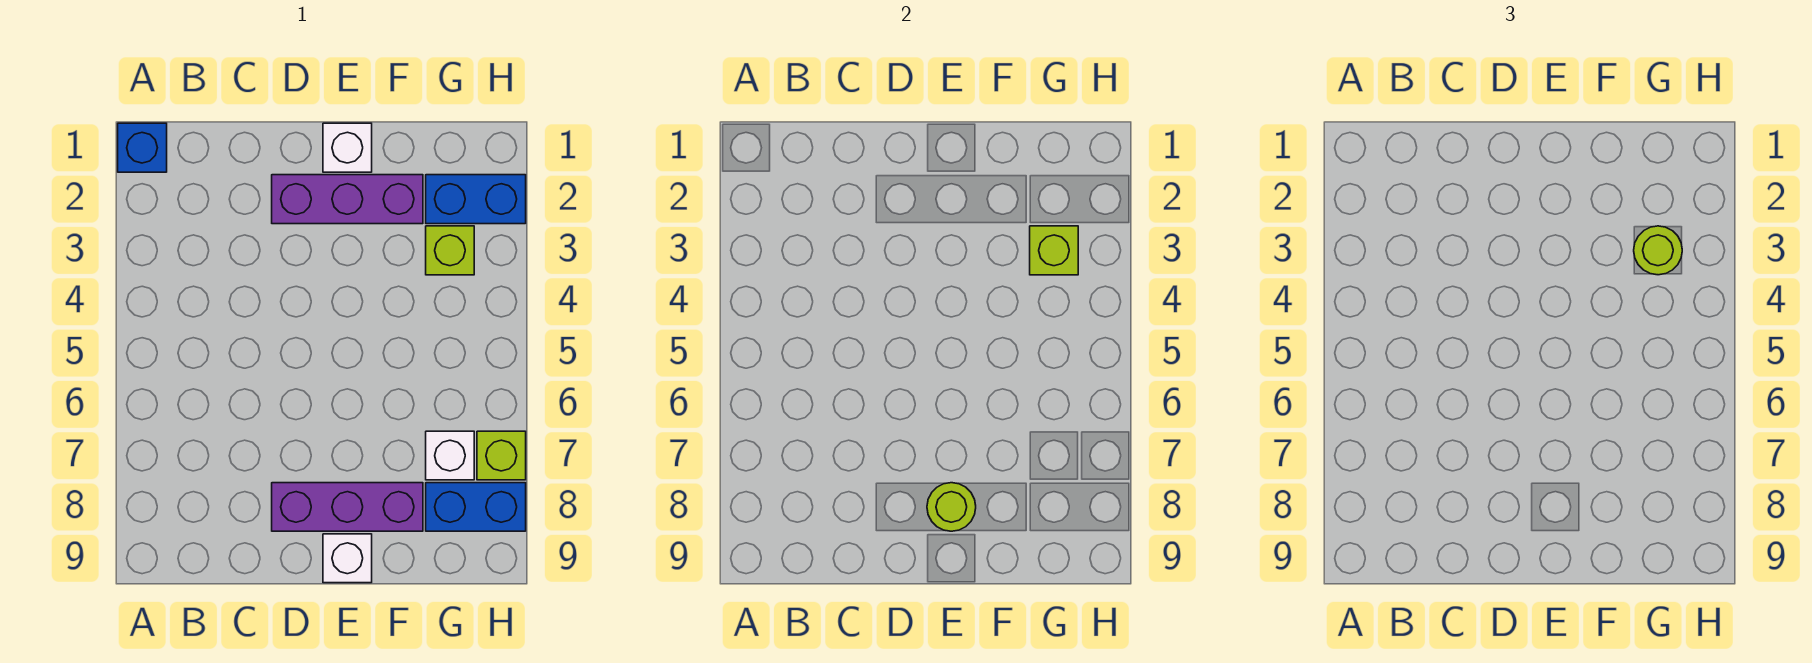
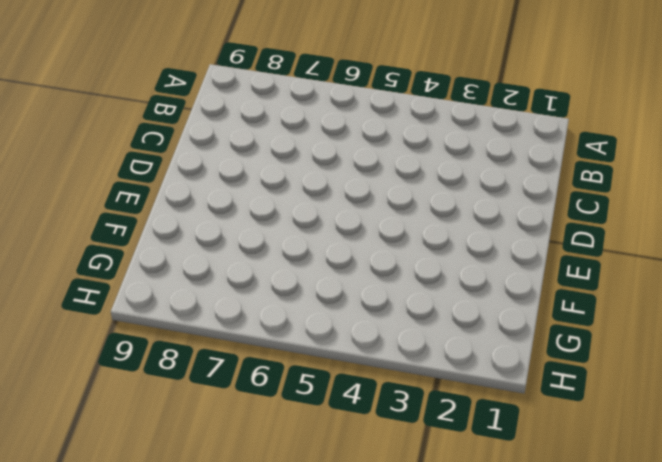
none -> blue 1x1 brick [118,123,167,172]
none -> purple 1x3 brick [272,175,423,224]
none -> purple 1x3 brick [272,483,423,531]

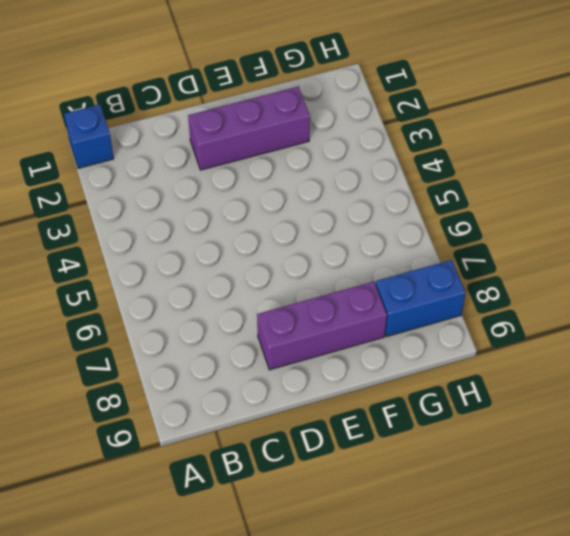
none -> white 1x1 brick [323,123,372,172]
none -> white 1x1 brick [323,534,372,583]
none -> blue 1x2 brick [426,175,526,224]

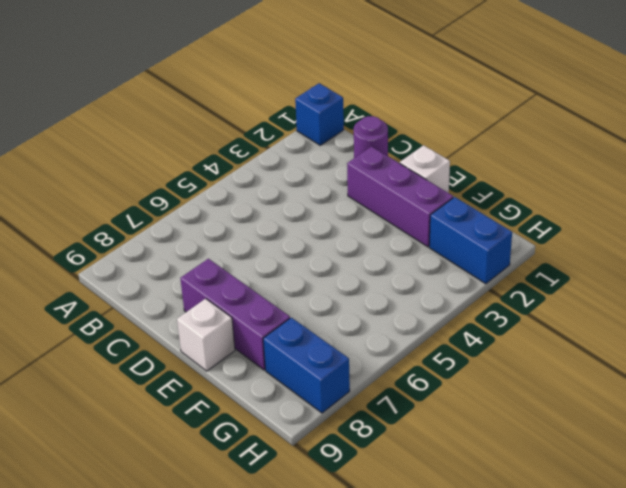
purple 1x1 round brick [354,116,388,158] -> none
none -> lime 1x1 brick [426,226,474,275]
none -> white 1x1 brick [426,431,474,480]
none -> lime 1x1 brick [477,431,526,480]

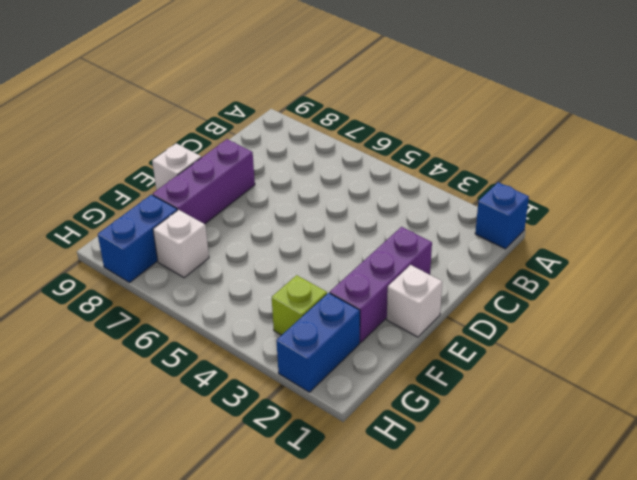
none -> lime 1x1 brick [477,431,526,480]
none -> lime 1x1 round brick [927,483,976,531]
none -> lime 1x1 brick [1030,226,1078,275]

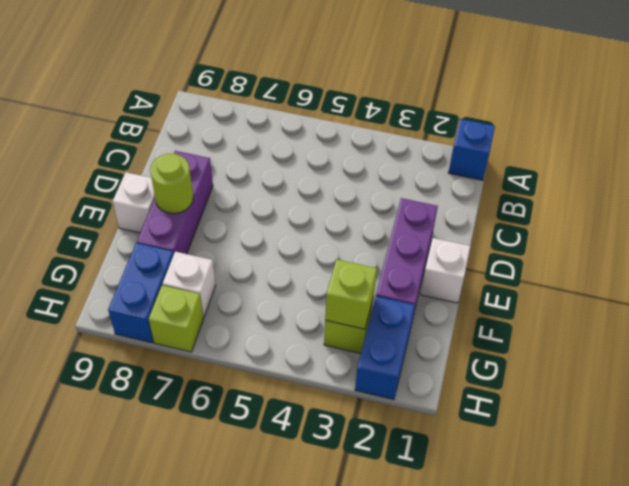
none -> lime 1x1 round brick [1634,226,1682,275]

